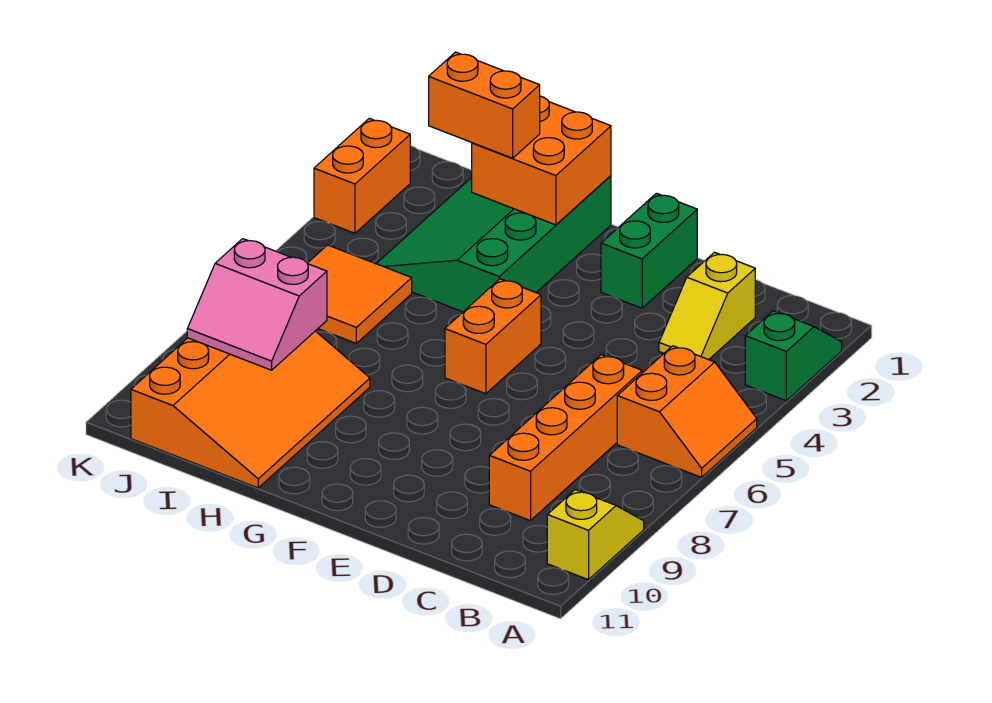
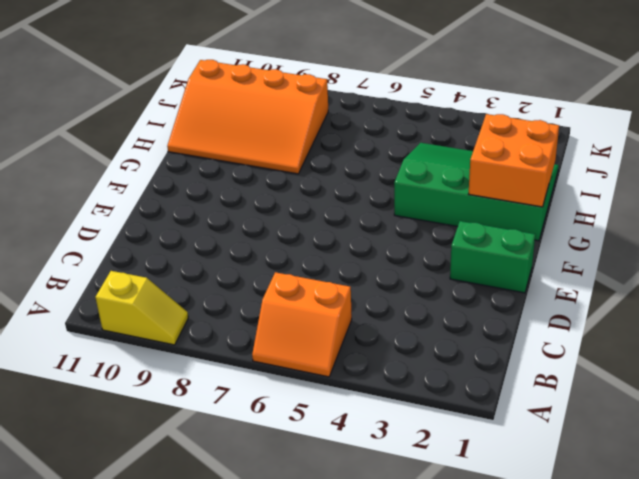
none -> green 1x2 slope [745,311,842,401]
none -> yellow 1x2 slope [659,252,755,360]
none -> orange 1x4 brick [489,355,642,521]

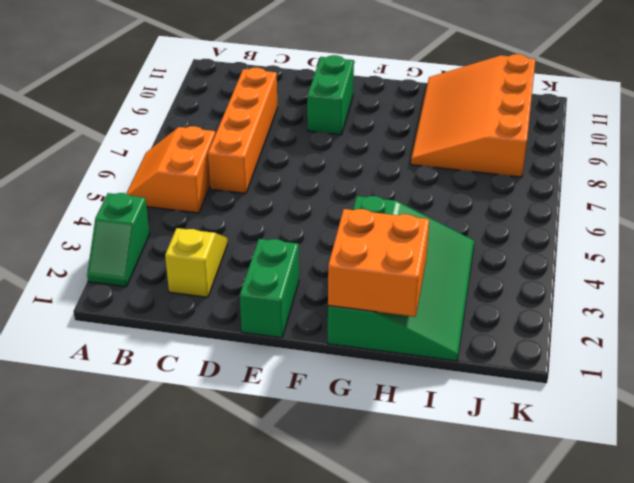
green 1x2 brick [307,55,354,135] -> none
none -> yellow 1x2 slope [547,490,644,580]
none -> orange 1x2 brick [445,279,541,394]
none -> orange 2x2 tile [307,245,412,343]

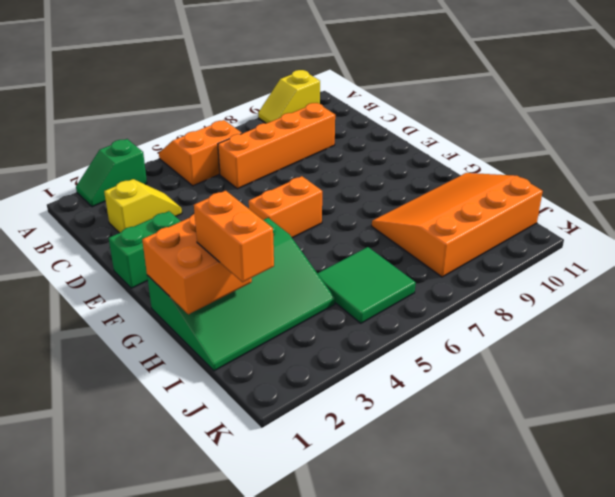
green 2x2 tile [317,247,416,323] -> orange 2x2 tile [307,245,412,343]
none -> orange 1x2 brick [314,118,410,233]
none -> pink 2x2 slope [187,239,327,370]

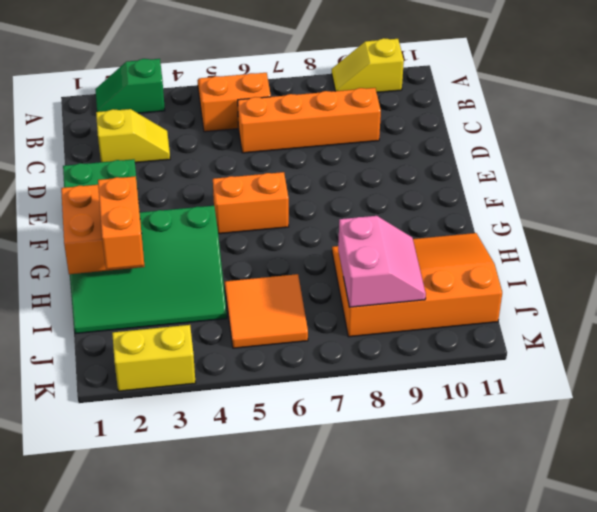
yellow 1x2 brick [112,325,196,391] -> orange 1x2 brick [314,118,410,233]

